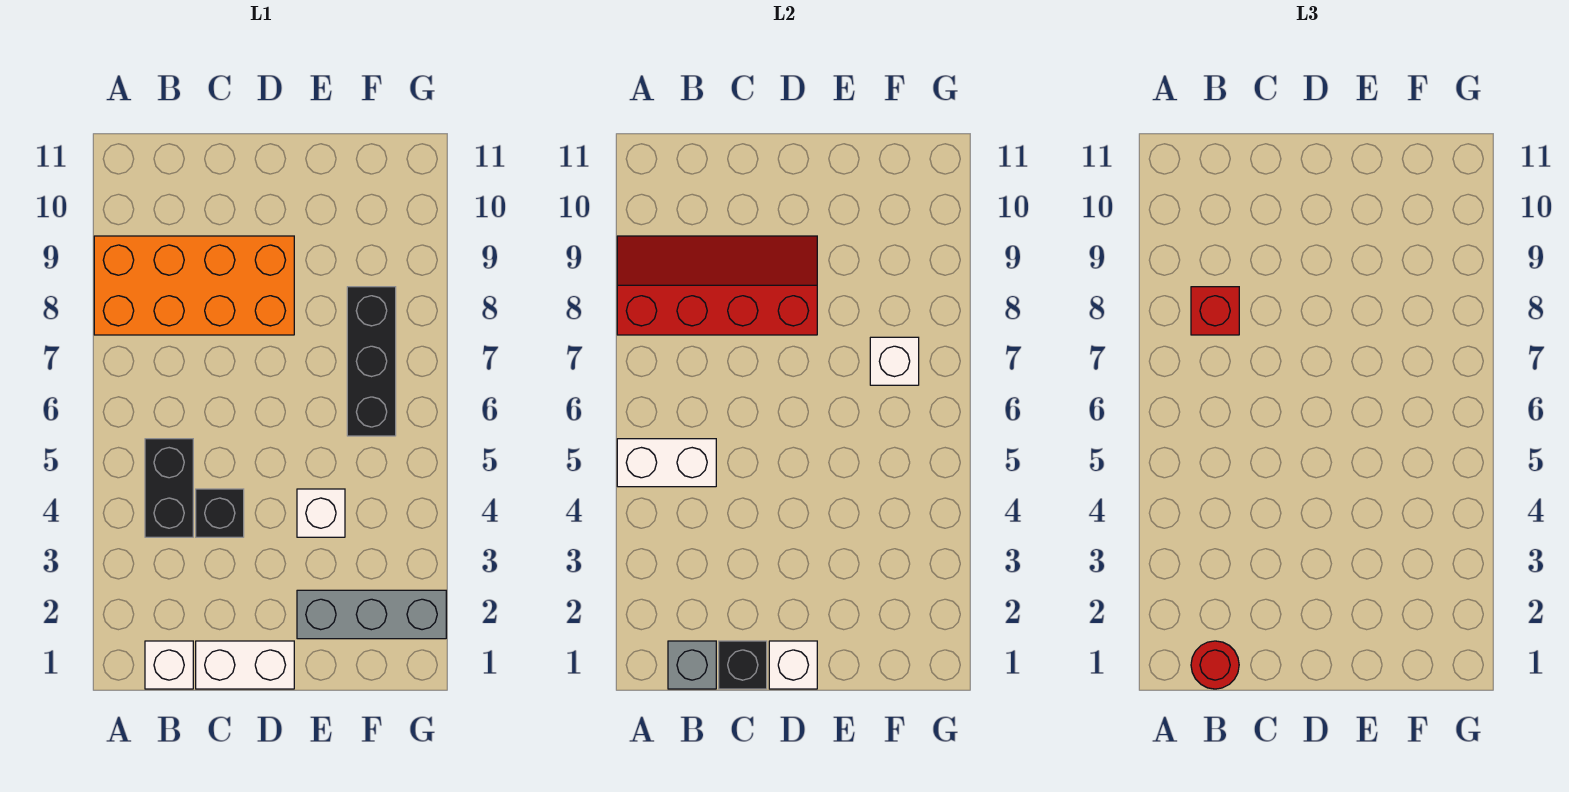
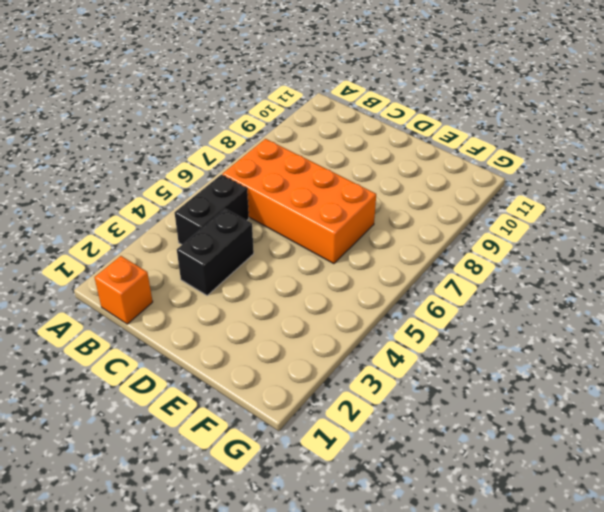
orange 1x1 brick [94,256,153,324] -> white 1x1 brick [145,641,193,689]
orange 2x4 brick [222,139,376,264] -> orange 2x4 brick moved to [94,236,294,335]
black 1x2 brick [177,209,254,295] -> black 1x1 brick [196,489,244,537]
none -> white 1x2 brick [196,641,294,689]
none -> grey 1x3 brick [297,590,446,639]
none -> white 1x1 brick [297,489,345,537]

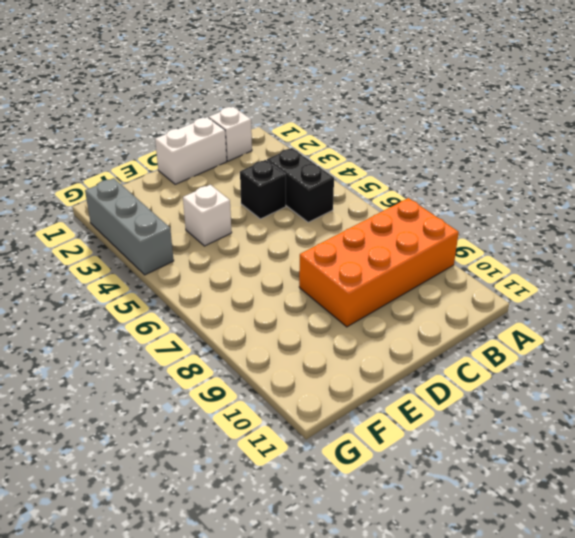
grey 1x3 brick [85,178,174,275] -> grey 1x3 brick turned to [297,590,446,639]
none -> black 1x3 brick [347,287,396,436]
none -> white 1x2 brick [617,439,716,487]
none -> red 2x4 slope [617,236,817,335]

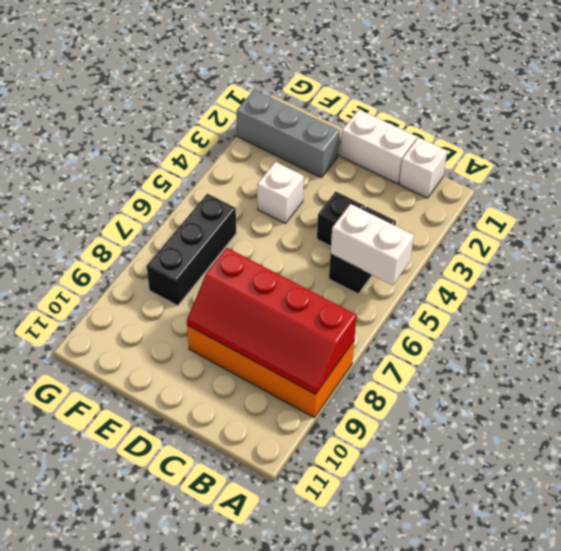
none -> grey 1x1 brick [668,641,716,689]
none -> black 1x1 brick [719,641,767,689]
none -> white 1x1 brick [769,641,817,689]

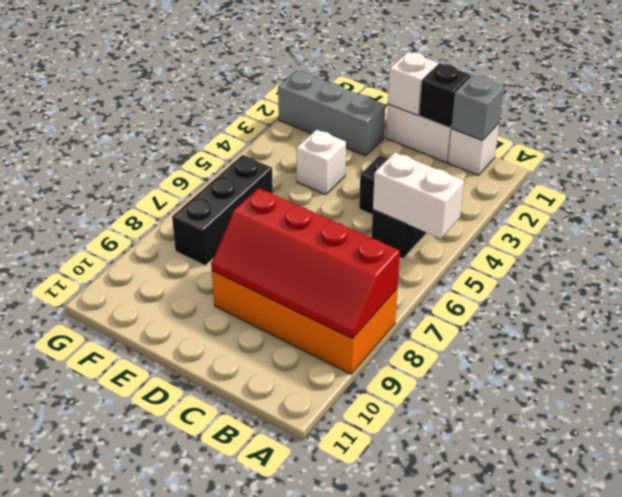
none -> white 1x1 brick [870,337,919,385]
none -> red 1x1 round brick [1191,641,1239,689]
none -> red 1x1 brick [1191,287,1239,335]

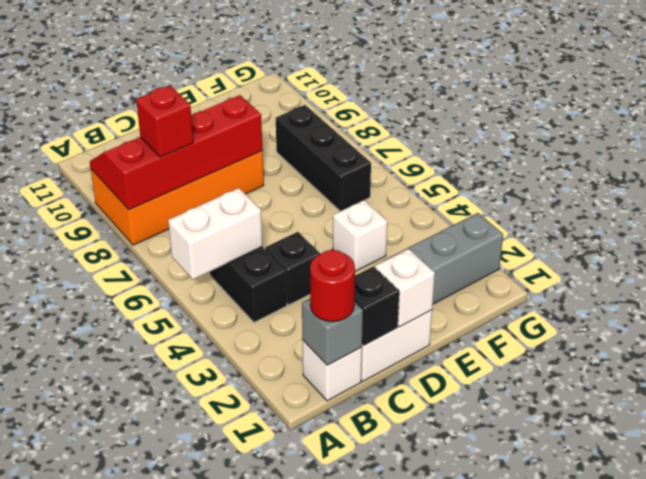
none -> white 1x1 brick [870,337,919,385]

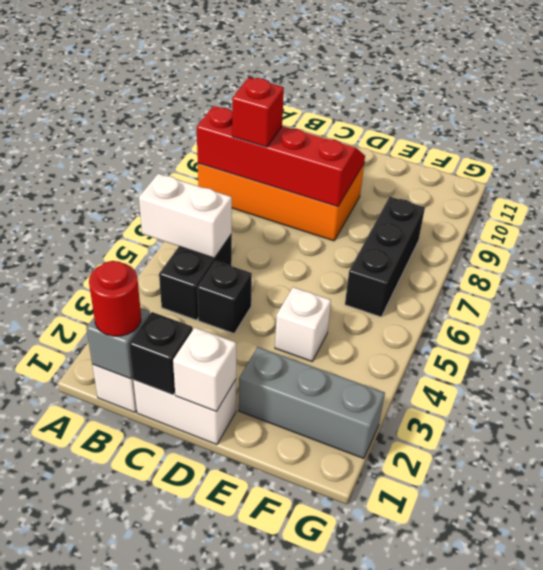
none -> white 1x1 brick [870,337,919,385]

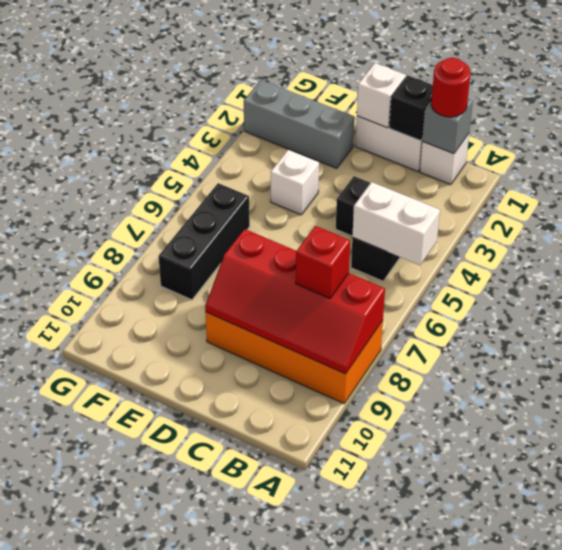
none -> white 1x1 brick [870,337,919,385]

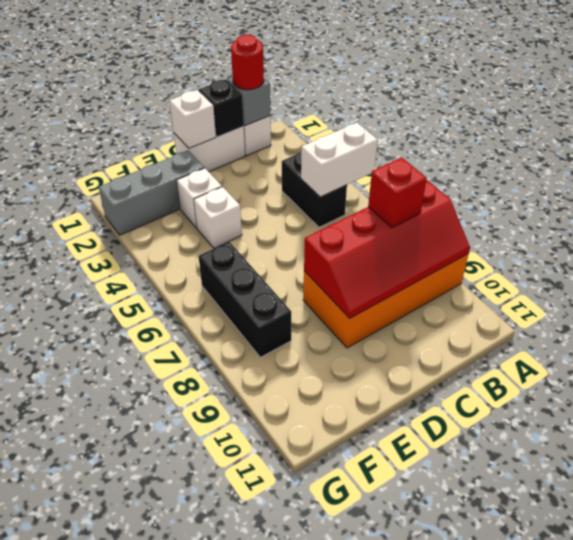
white 1x1 brick [177,168,222,228] -> white 1x1 brick moved to [870,337,919,385]
none -> black 1x1 brick [196,489,244,537]

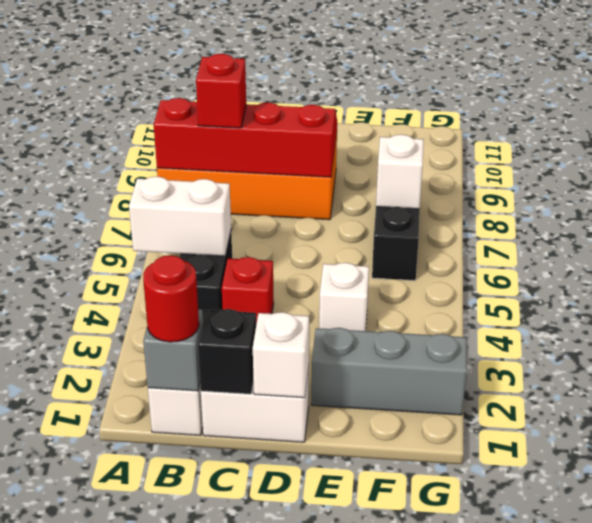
red 1x1 brick [222,257,274,324] -> black 1x1 brick [196,489,244,537]

